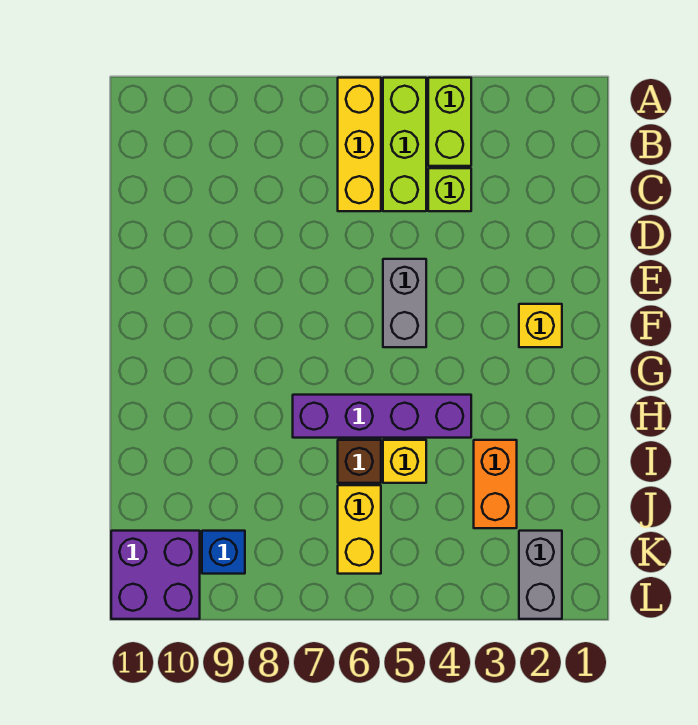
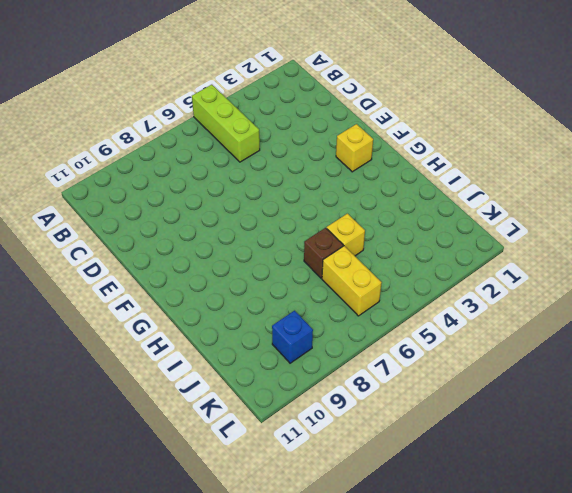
none -> lime 1x2 brick [428,78,471,166]
none -> yellow 1x3 brick [338,78,381,211]
none -> lime 1x1 brick [428,168,471,211]

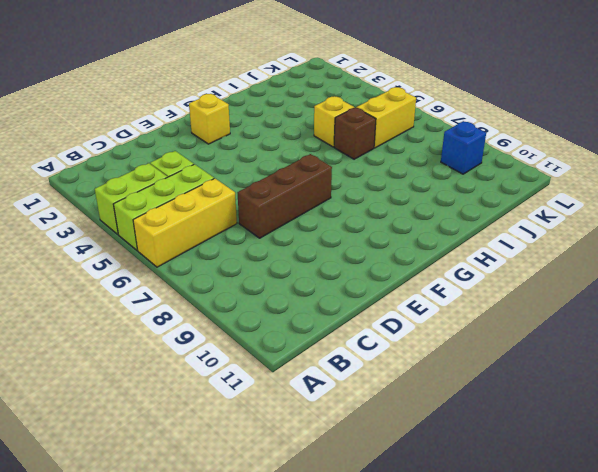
brown 1x3 brick [238,154,332,238] -> none
none -> grey 1x2 brick [383,259,426,347]
none -> purple 1x4 brick [293,395,471,438]
none -> orange 1x2 brick [474,440,517,528]

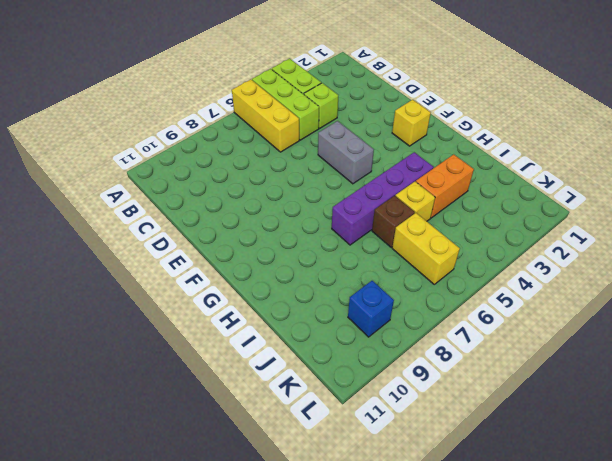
orange 1x2 brick [416,154,474,218] -> orange 1x2 brick turned to [474,440,517,528]
none -> grey 1x2 brick [519,531,562,619]
none -> purple 2x2 brick [111,531,200,619]

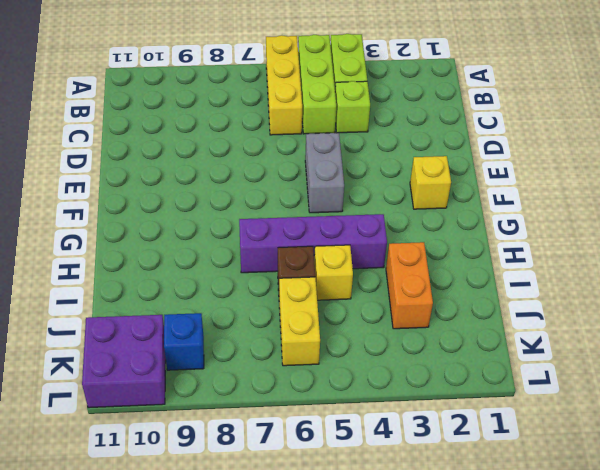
none -> grey 1x2 brick [519,531,562,619]

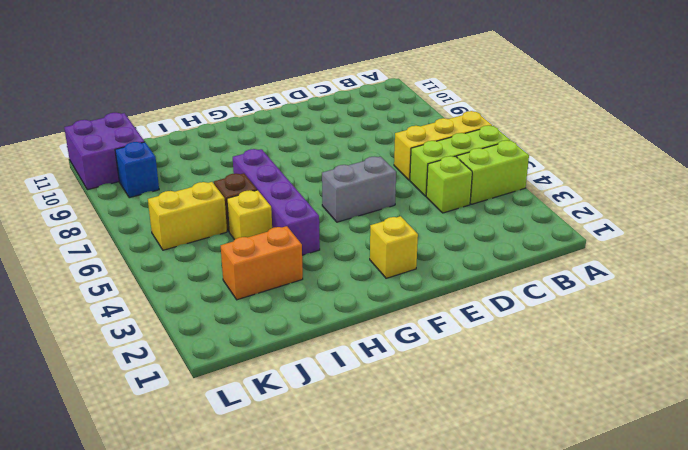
none -> grey 1x2 brick [519,531,562,619]

